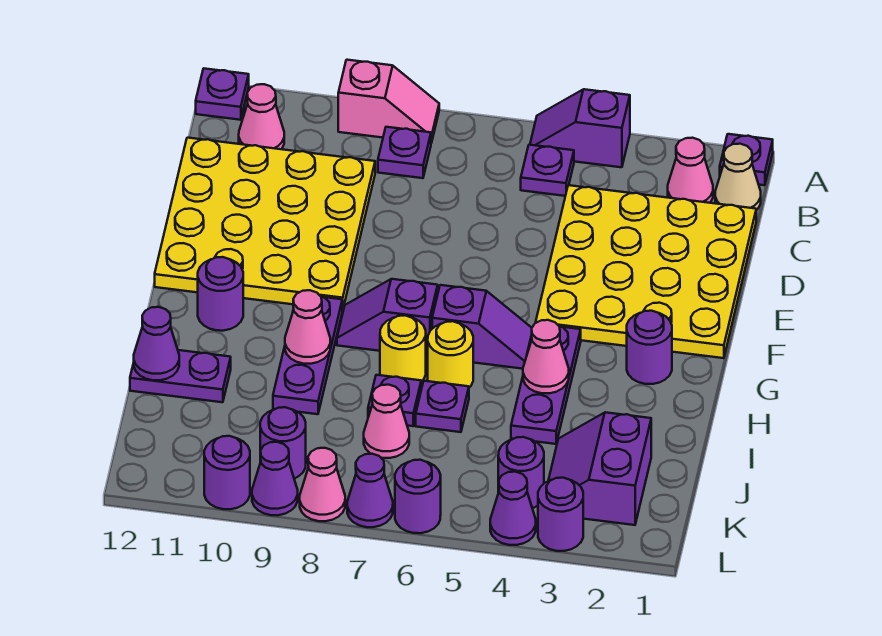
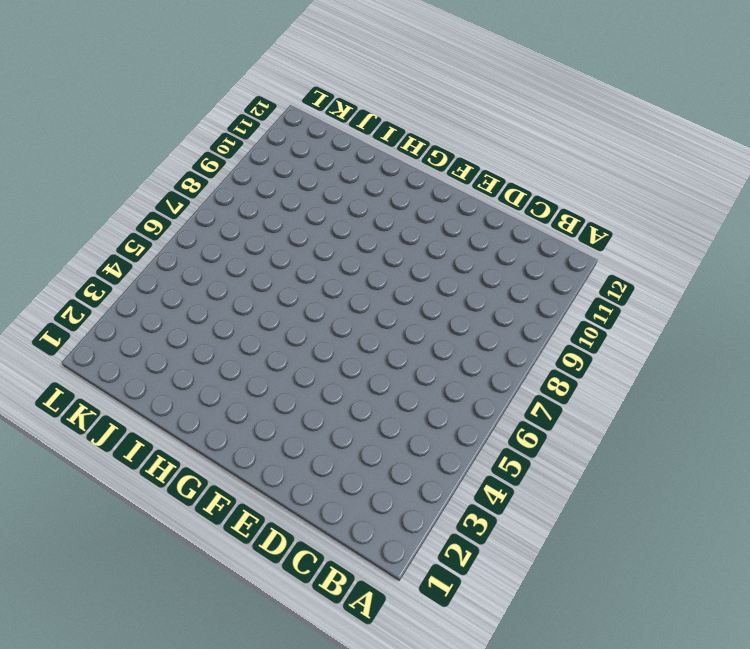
none -> purple 1x1 plate [720,134,773,185]
none -> purple 1x2 slope [530,89,630,167]
none -> pink 1x2 slope [338,60,439,143]
none -> purple 1x1 plate [196,69,249,120]

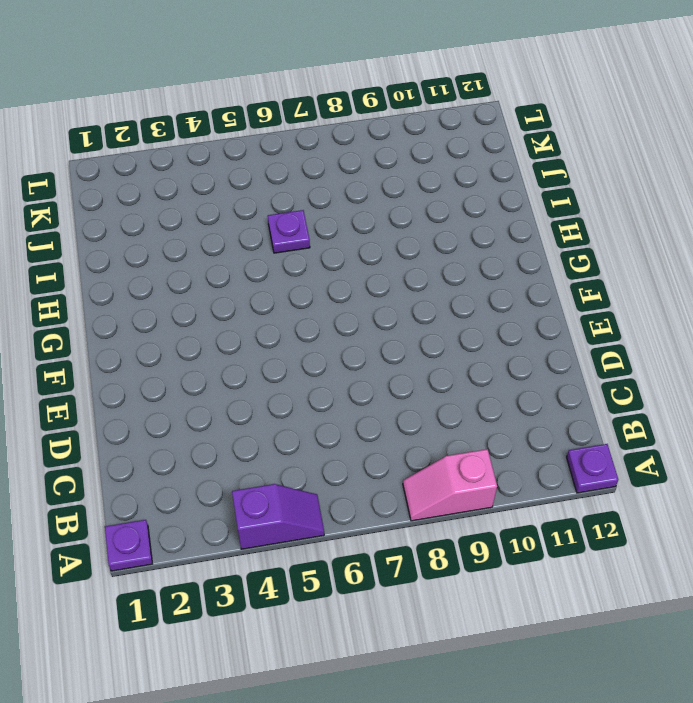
none -> tan 1x1 cone [715,144,761,210]
none -> pink 1x1 cone [668,138,713,203]
none -> purple 1x1 plate [521,145,574,196]
none -> purple 1x1 plate [378,127,431,178]

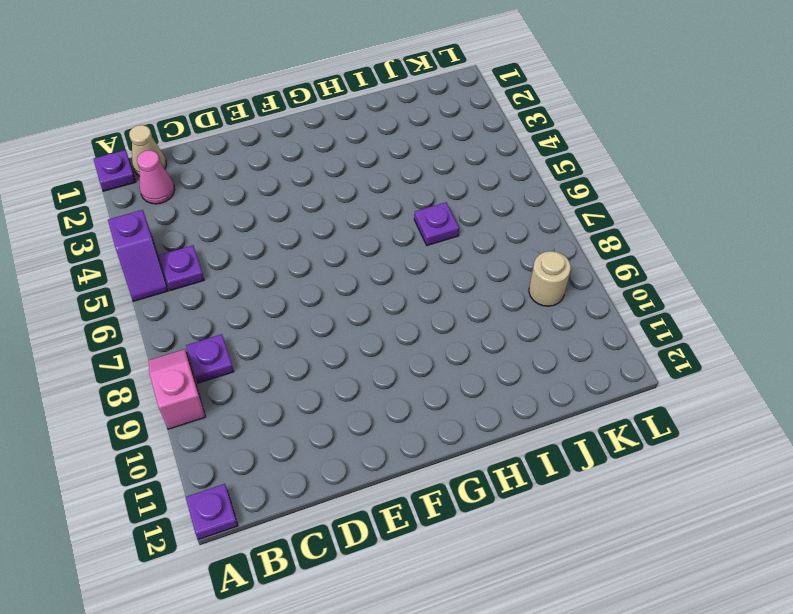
tan 1x1 round brick [529,251,571,306] -> purple 1x1 round brick [260,407,306,479]
none -> pink 1x1 cone [239,84,284,149]
none -> yellow 4x4 plate [536,185,756,358]
none -> yellow 4x4 plate [155,138,375,310]
none -> purple 1x1 round brick [627,311,672,384]

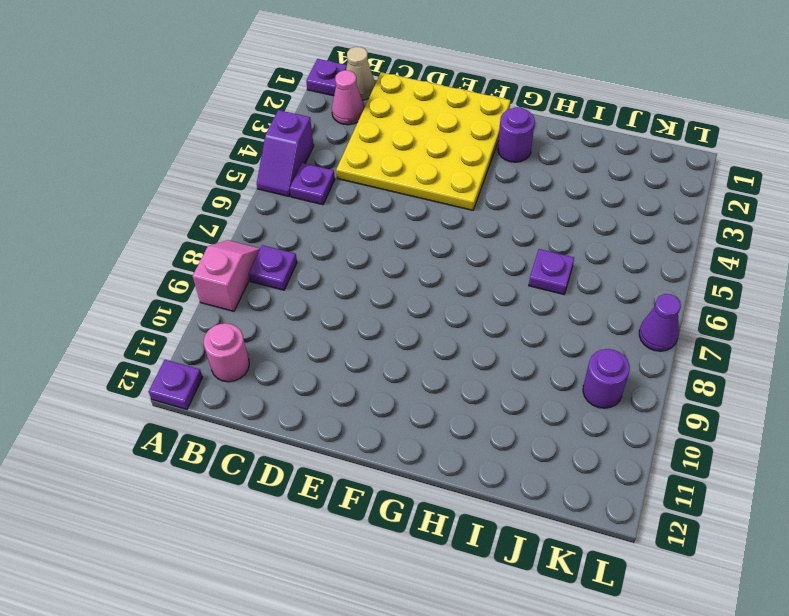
pink 1x1 round brick [204,323,249,382] -> pink 1x1 cone [239,84,284,149]
none -> yellow 4x4 plate [155,138,375,310]
none -> purple 1x3 plate [511,326,581,444]
none -> purple 1x2 slope [432,285,532,369]
none -> purple 1x2 slope [337,279,438,357]

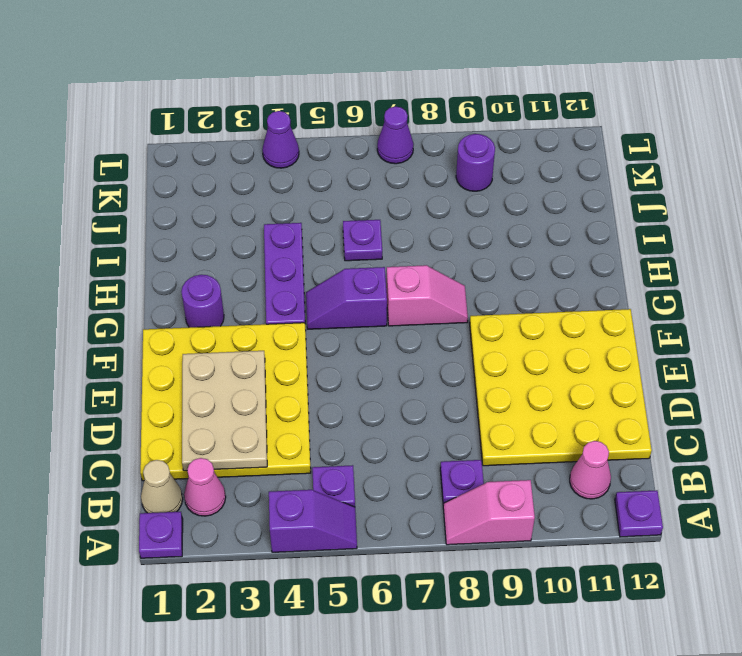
tan 2x3 plate [182,351,267,471] -> none
pink 1x2 slope [386,265,468,326] -> purple 1x2 slope [337,279,438,357]
none -> purple 1x3 plate [273,297,342,414]
none -> purple 1x1 round brick [198,257,243,331]
none -> yellow 1x1 round brick [428,321,473,388]
none -> yellow 1x1 round brick [380,316,426,382]

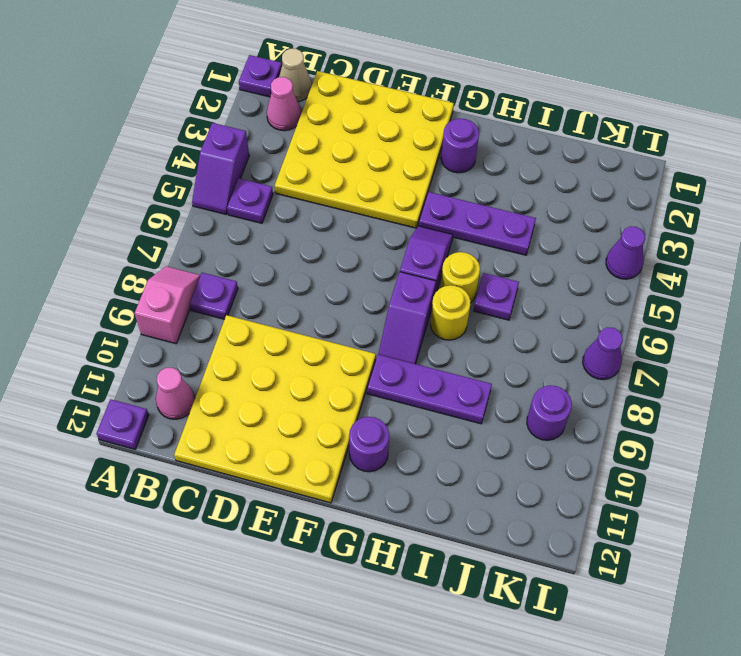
none -> purple 1x1 plate [368,375,421,426]
none -> purple 1x2 plate [130,350,231,402]
none -> purple 2x2 slope [548,412,651,525]
none -> pink 1x1 cone [364,385,409,458]

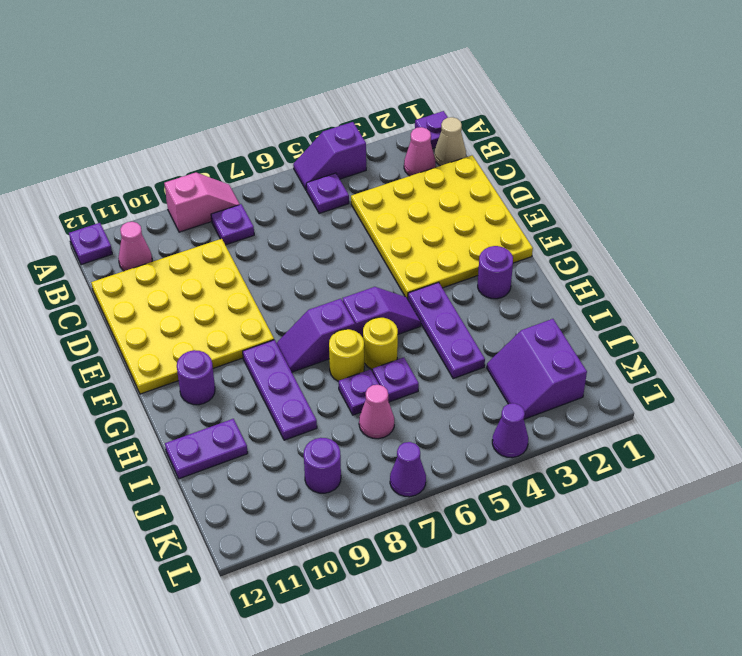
none -> purple 1x1 round brick [498,437,544,508]
none -> purple 1x1 round brick [538,478,583,551]
none -> purple 1x1 round brick [395,460,441,533]
none -> pink 1x1 cone [300,448,345,521]

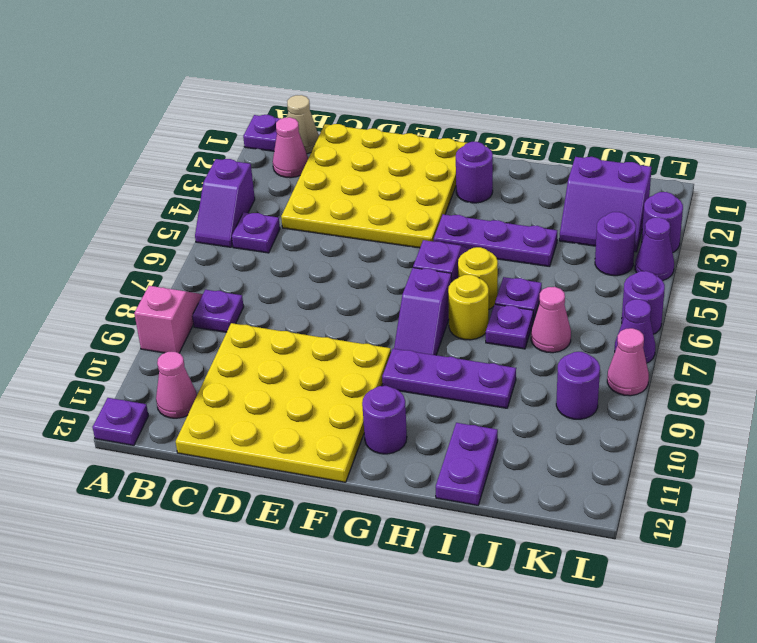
none -> purple 1x1 cone [252,442,298,515]
none -> purple 1x1 round brick [204,436,250,509]
none -> pink 1x1 cone [523,320,569,393]
none -> pink 1x1 cone [285,290,330,364]

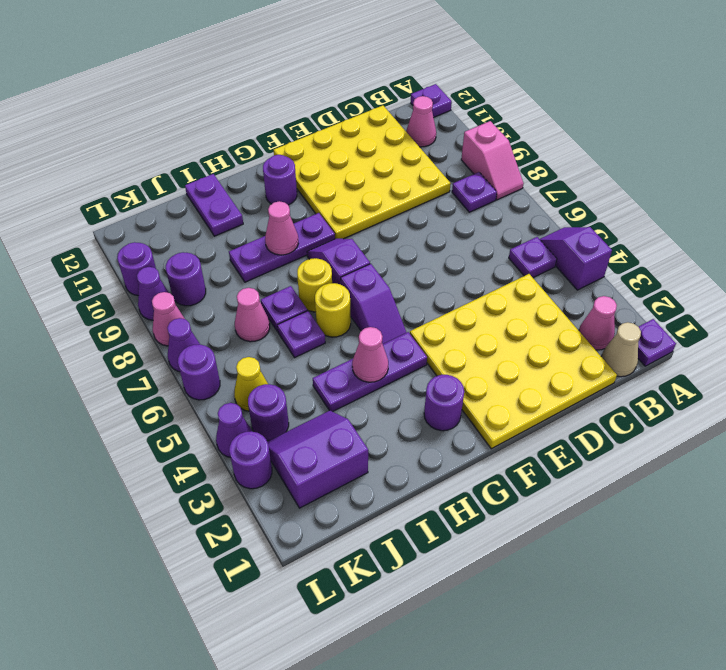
yellow 1x1 cone [234,357,268,411] -> none
none -> purple 1x1 cone [134,307,179,380]

